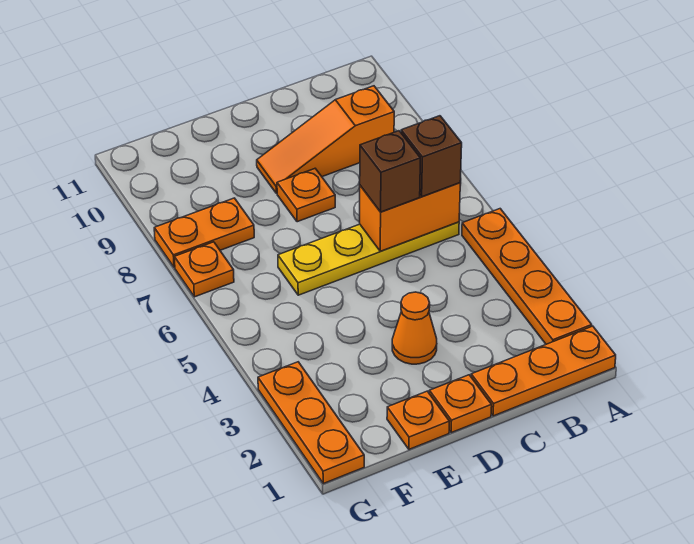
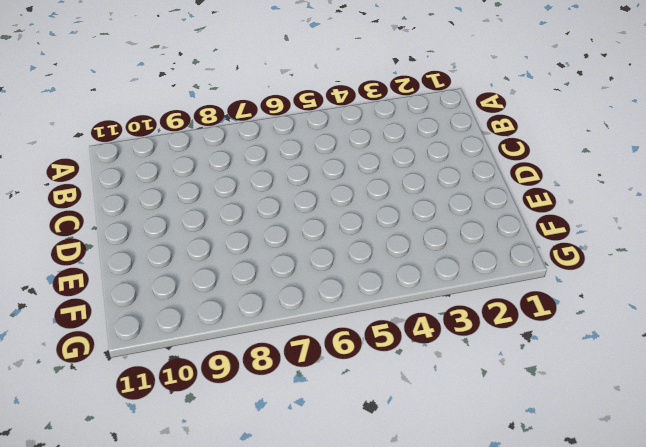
none -> orange 1x3 plate [471,326,616,416]
none -> orange 1x4 plate [462,209,592,344]
none -> yellow 1x4 plate [278,222,459,295]

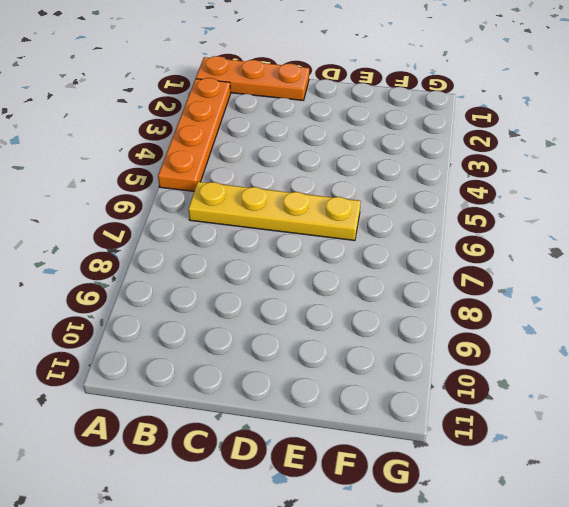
none -> orange 1x3 slope [257,86,394,193]
none -> orange 1x1 plate [429,375,492,433]
none -> orange 1x1 cone [392,292,437,364]

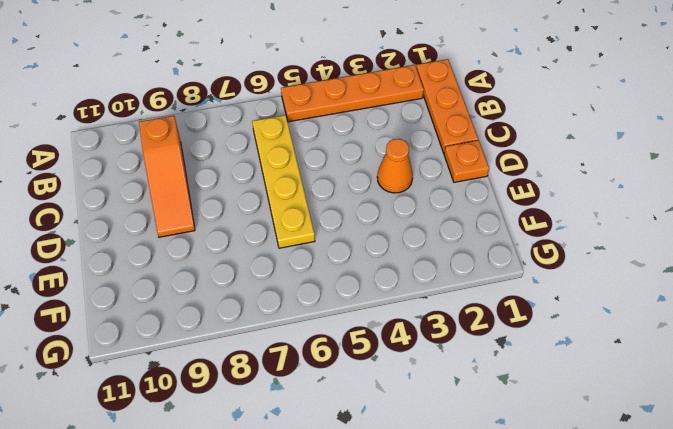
none -> orange 1x1 plate [277,169,335,222]
none -> orange 1x1 plate [387,391,449,449]
none -> orange 1x2 plate [154,198,254,267]

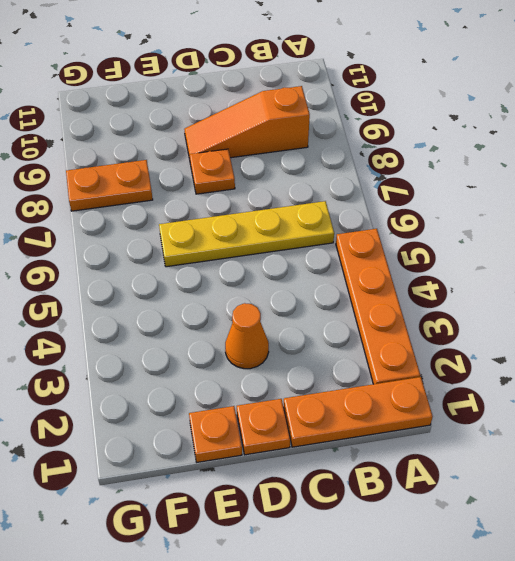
none -> orange 1x3 plate [258,362,364,484]
none -> orange 1x1 plate [174,242,234,297]
none -> orange 1x2 brick [360,183,460,251]

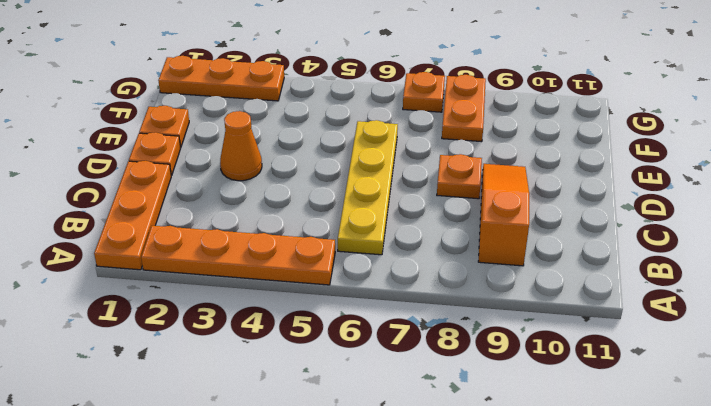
none -> orange 1x2 brick [360,183,460,251]
none -> brown 1x1 brick [401,116,462,197]
none -> brown 1x1 brick [360,131,420,212]

